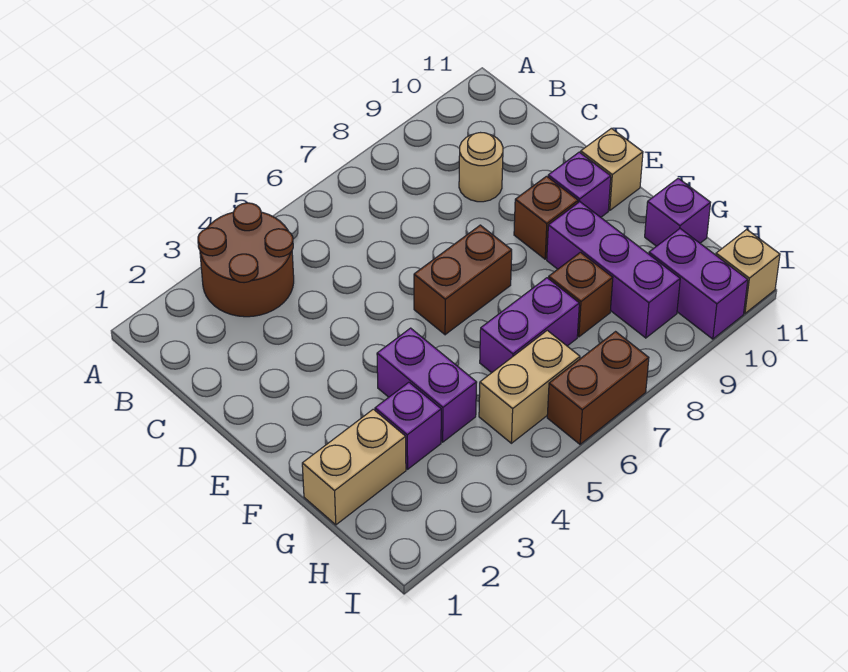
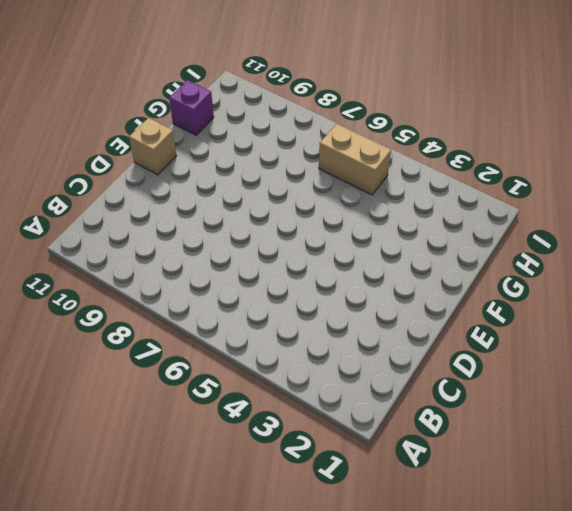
none -> brown 2x2 round brick [198,203,294,317]
none -> tan 1x1 round brick [459,133,503,202]
none -> brown 1x2 brick [414,225,512,335]

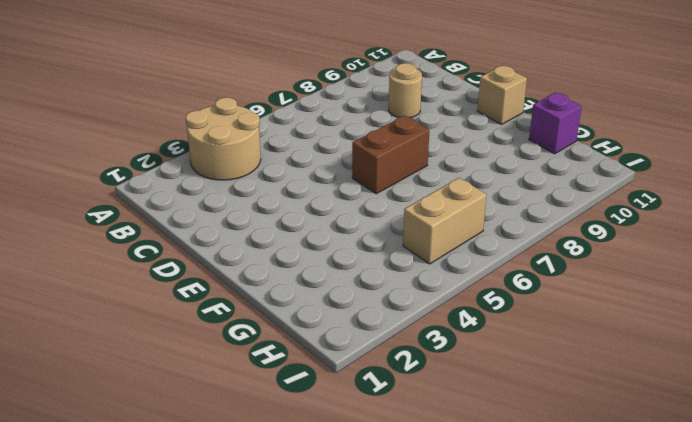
tan 2x2 round brick [186,98,261,180] -> brown 2x2 round brick [198,203,294,317]
none -> brown 1x1 brick [514,176,578,259]
none -> purple 1x1 brick [548,152,611,217]
none -> purple 1x2 brick [377,328,477,442]

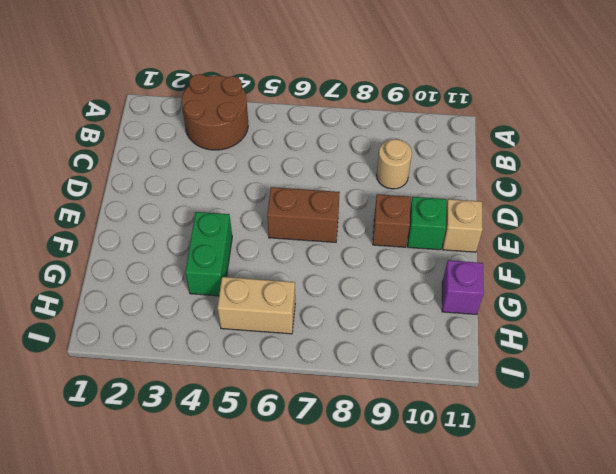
green 1x1 brick [408,197,446,250] -> purple 1x1 brick [548,152,611,217]
green 1x2 brick [185,212,232,296] -> purple 1x2 brick [377,328,477,442]
none -> purple 1x3 brick [547,202,680,338]
none -> tan 1x2 brick [302,409,406,525]
none -> purple 1x1 brick [375,382,441,469]

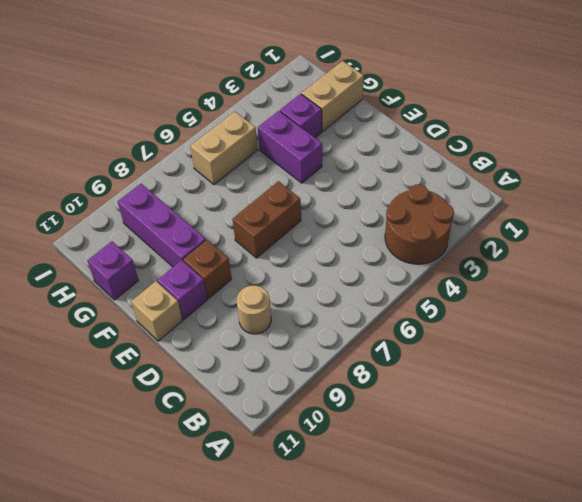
none -> purple 1x2 brick [480,278,579,373]
none -> brown 1x1 brick [549,252,613,337]
none -> purple 1x2 brick [649,229,748,339]

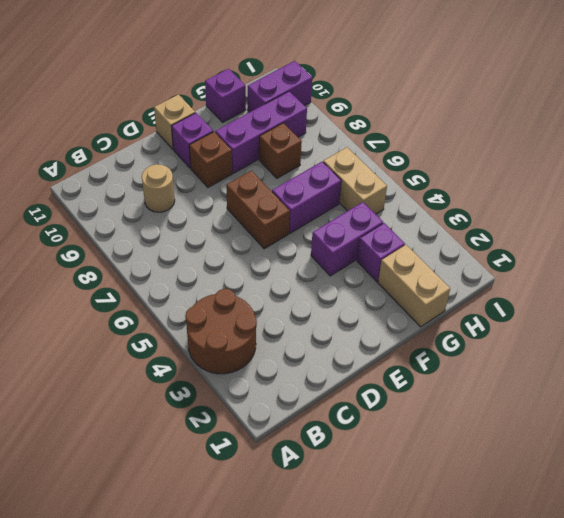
purple 1x2 brick [272,162,341,233] -> purple 1x2 brick turned to [480,278,579,373]
none -> brown 1x2 brick [547,332,649,444]
none -> tan 1x1 brick [716,230,780,313]

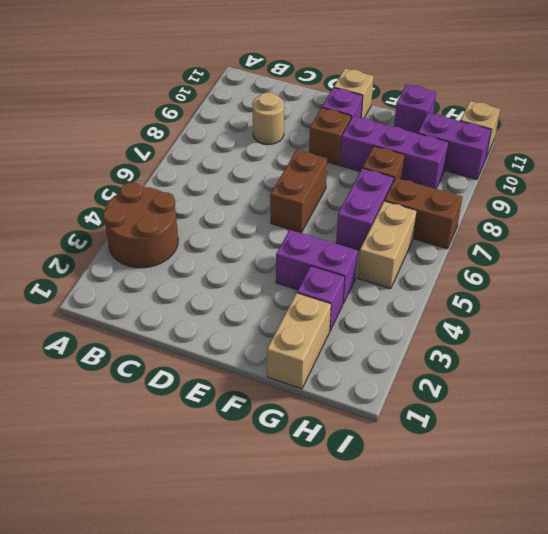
brown 1x2 brick [385,178,462,249] -> brown 1x2 brick turned to [547,332,649,444]

